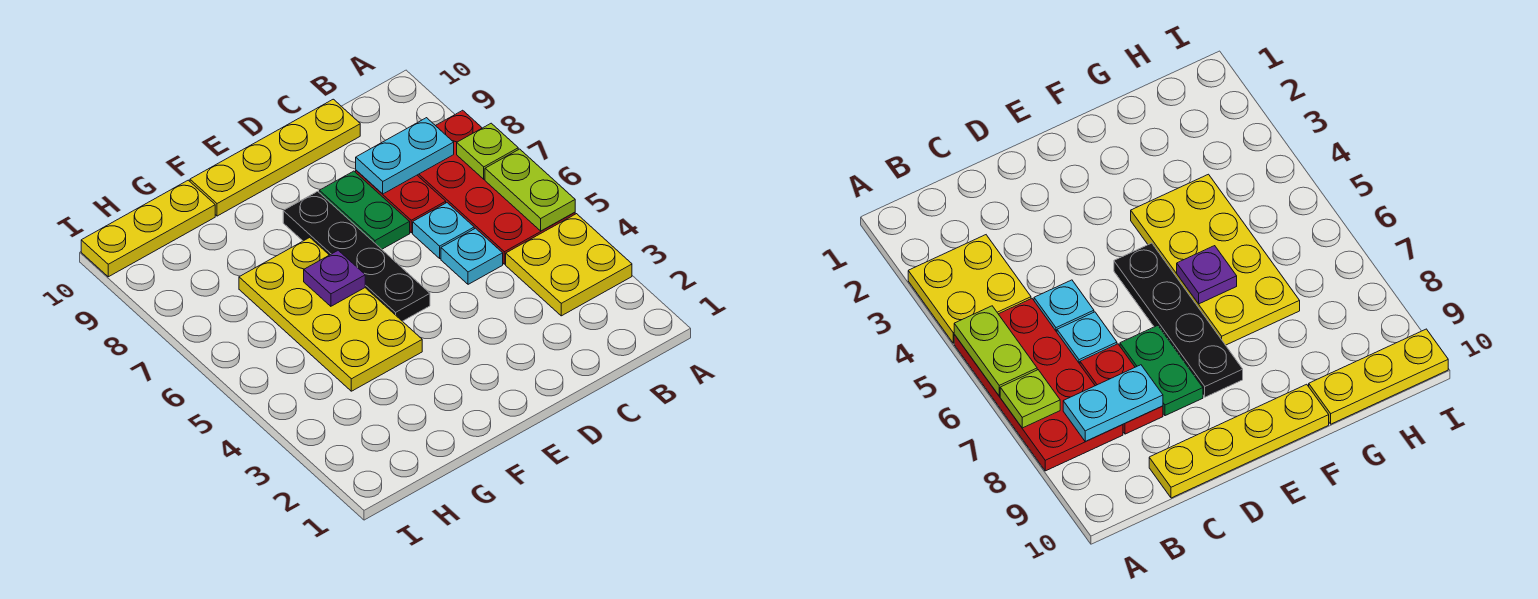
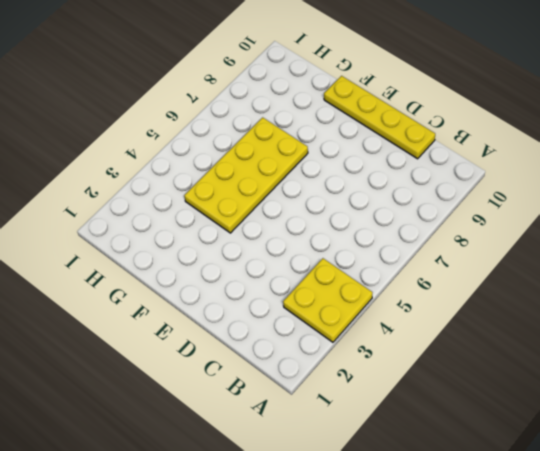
none -> red 2x4 plate [418,110,575,264]
none -> cyan 1x1 plate [441,228,503,284]
none -> cyan 1x1 plate [413,203,474,258]

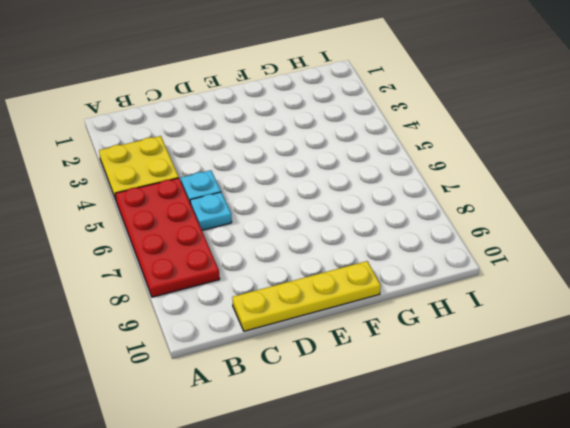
none -> red 1x2 plate [356,170,446,233]
none -> green 1x2 plate [319,171,410,249]
none -> black 1x4 plate [283,191,430,321]

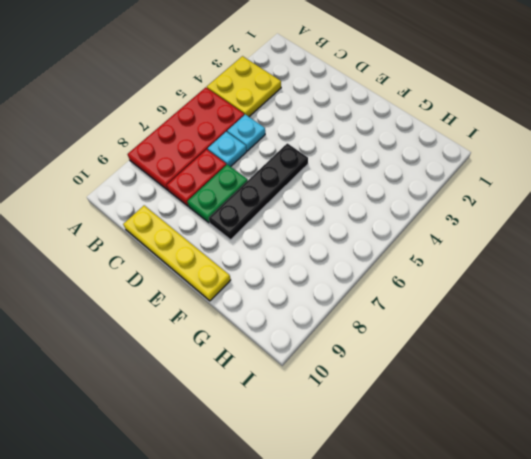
none -> yellow 2x4 plate [239,238,422,391]
none -> yellow 1x3 plate [81,180,215,277]
none -> lime 1x2 plate [485,149,575,231]

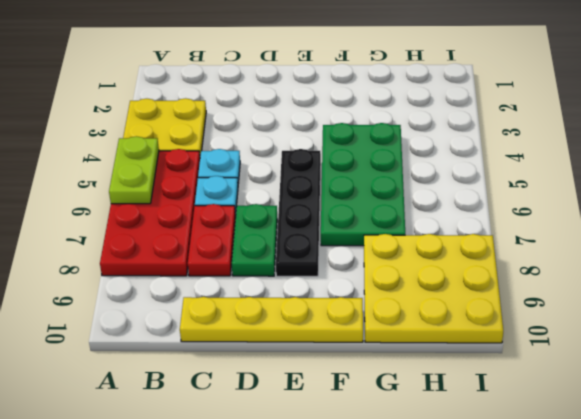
green 2x4 plate [321,123,405,246] -> yellow 2x4 plate [239,238,422,391]
yellow 3x3 plate [364,234,503,343] -> yellow 1x3 plate [81,180,215,277]
none -> lime 1x1 plate [457,123,518,179]
none -> cyan 1x2 plate [356,118,454,194]
none -> purple 1x1 plate [304,250,365,306]

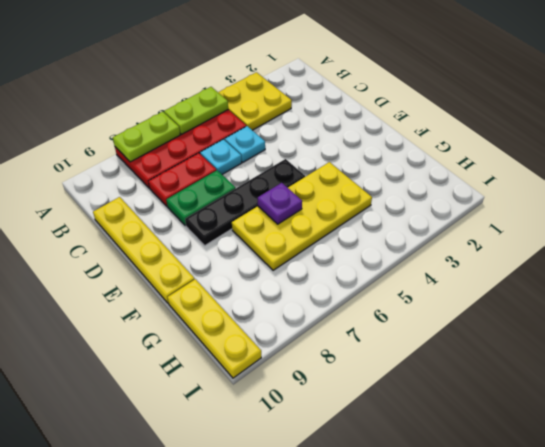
lime 1x2 plate [113,112,180,162] -> lime 1x1 plate [457,123,518,179]
none -> cyan 1x2 plate [356,118,454,194]

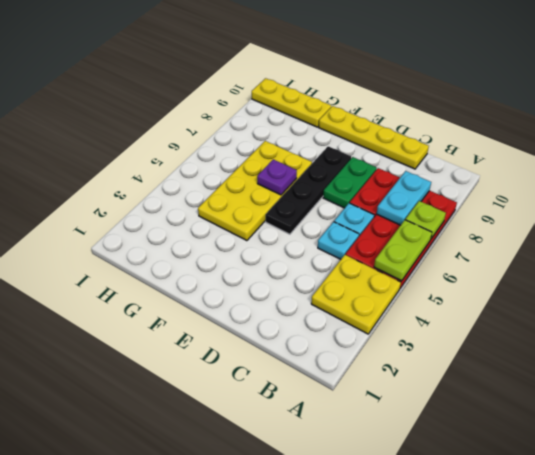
cyan 1x2 plate [377,171,431,225] -> cyan 1x2 plate turned to [356,118,454,194]

